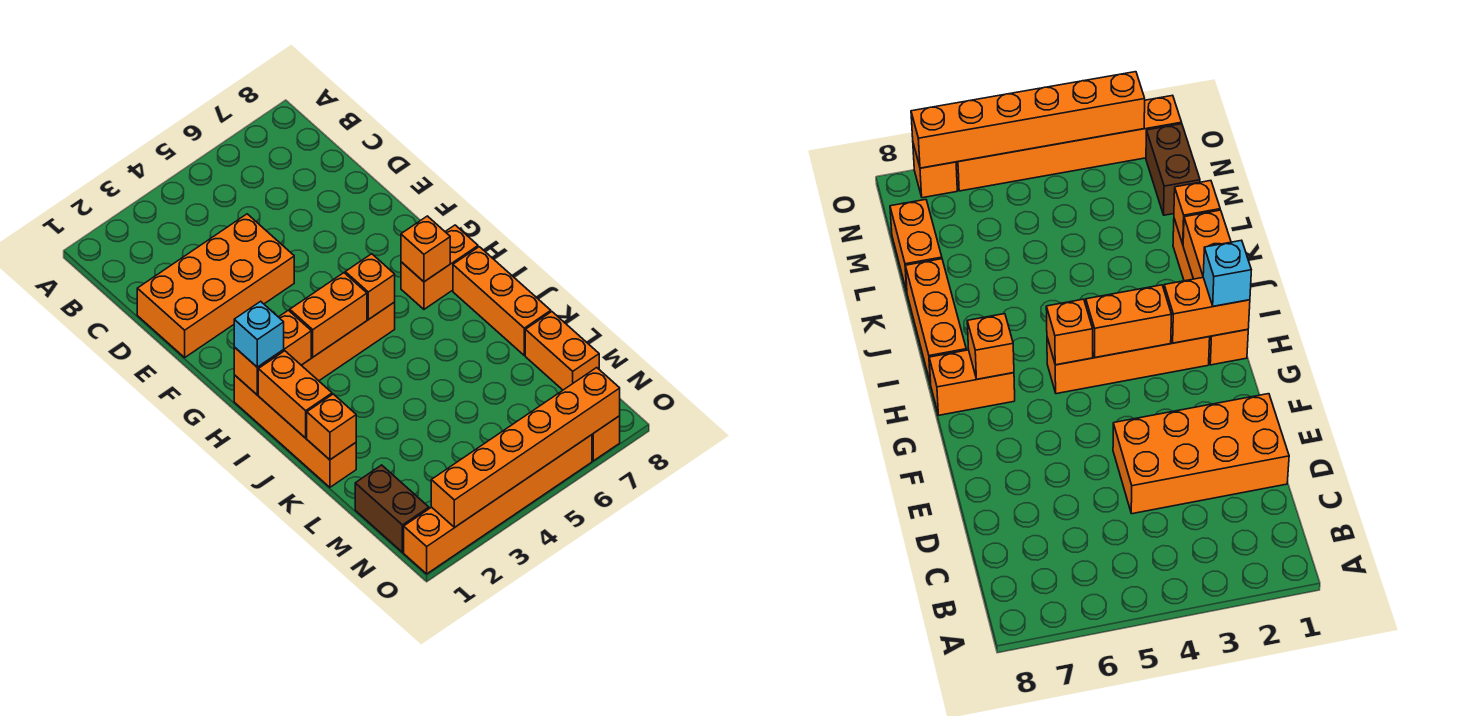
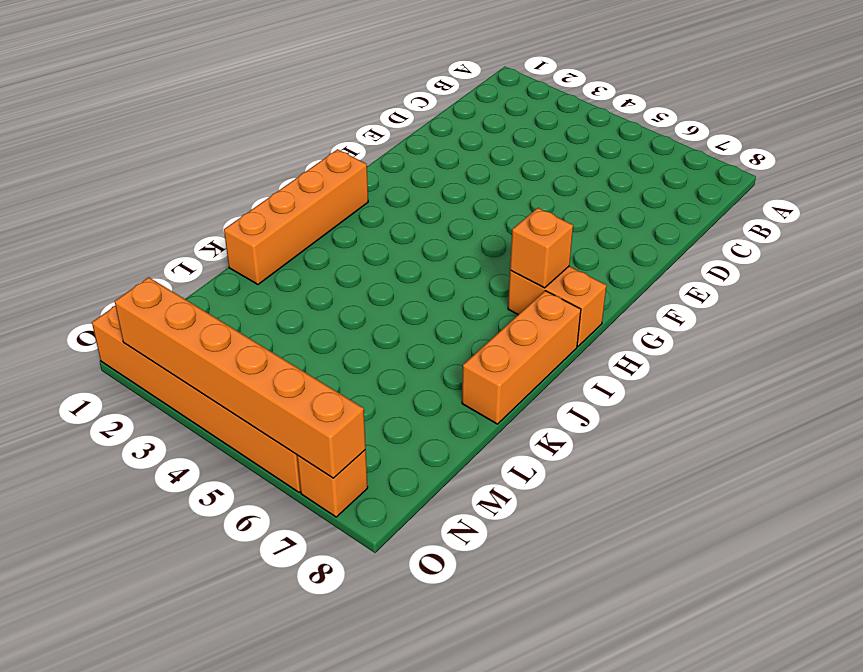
none -> orange 2x4 brick [137,214,294,357]
none -> orange 1x4 brick [302,302,395,381]
none -> orange 1x2 brick [525,312,599,390]

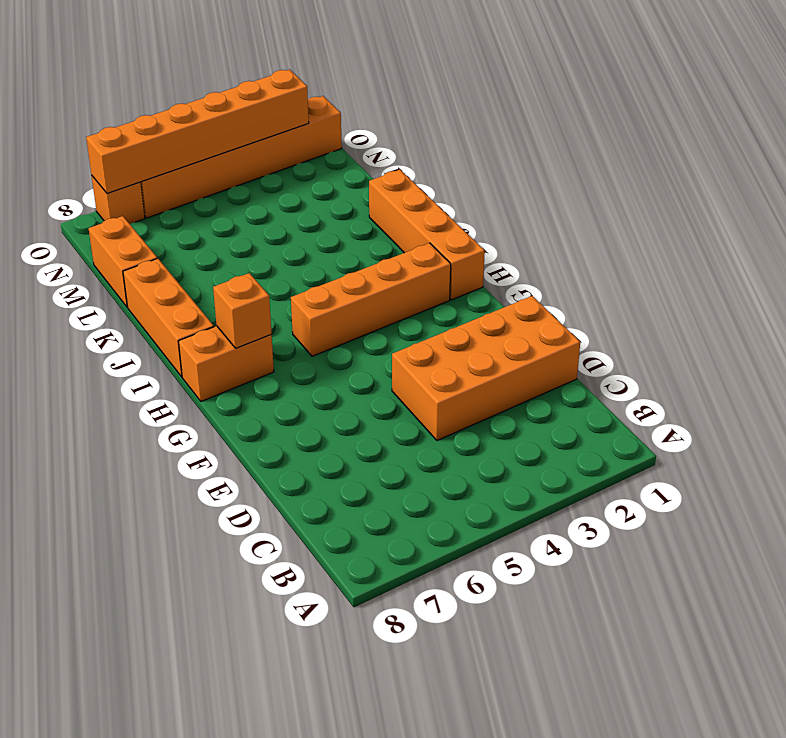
none -> brown 1x2 brick [355,465,429,552]
none -> orange 1x2 brick [234,310,311,395]
none -> orange 1x2 brick [290,273,367,357]

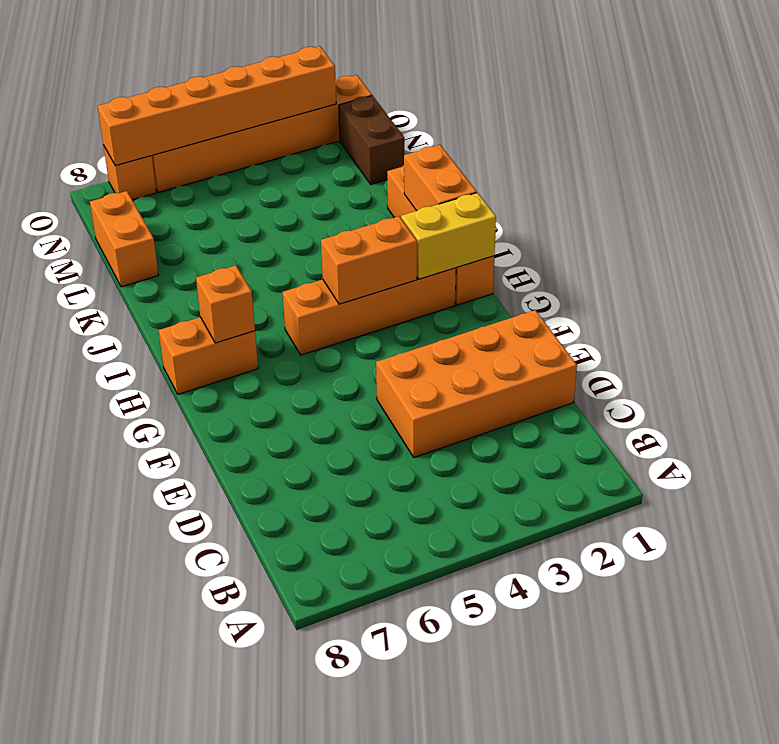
yellow 1x2 brick [401,193,496,279] -> orange 1x2 brick [234,310,311,395]
none -> orange 1x3 brick [453,247,551,355]
none -> orange 1x1 brick [345,254,395,319]
none -> orange 1x1 brick [307,394,356,460]

